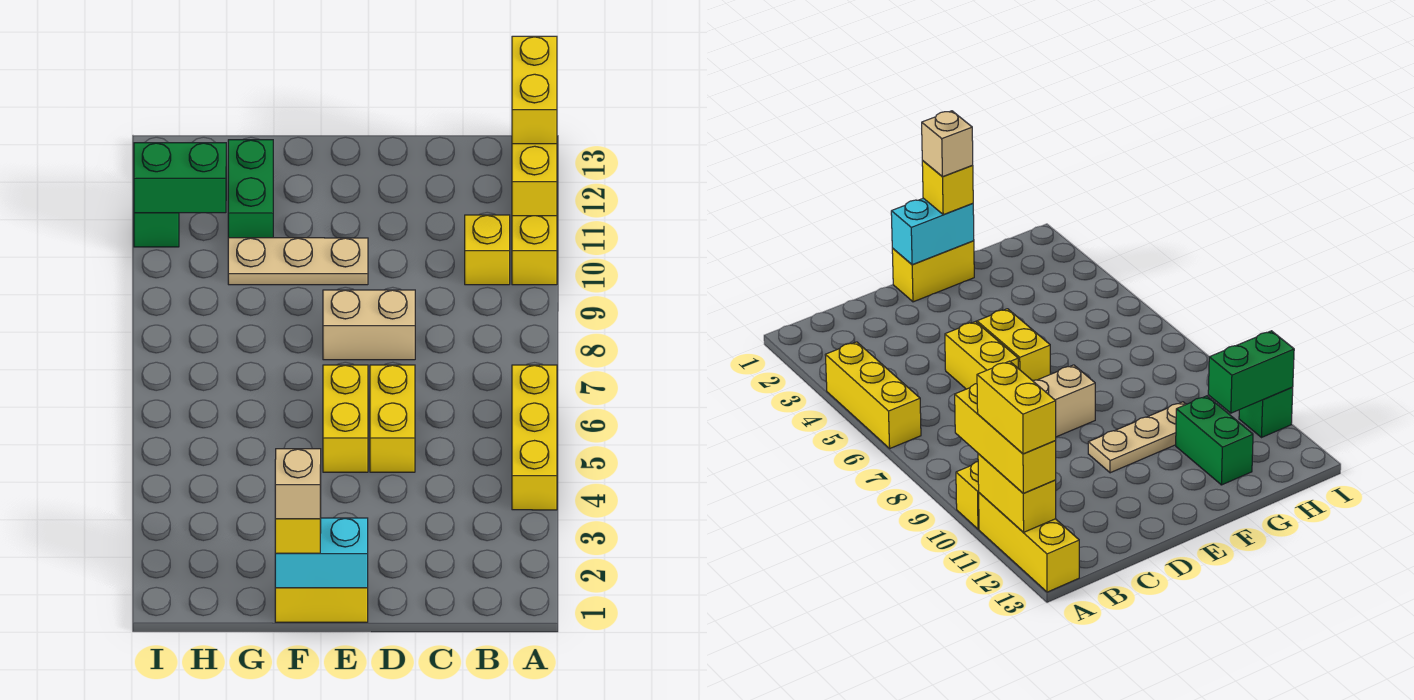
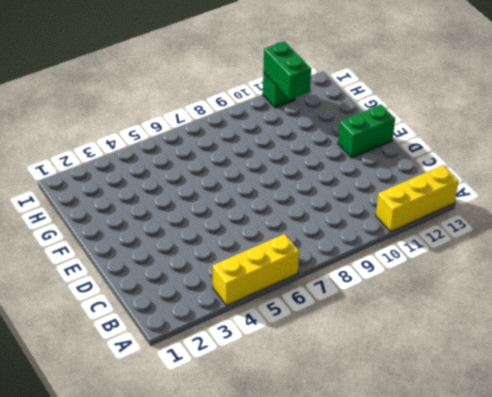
green 1x2 brick [338,105,395,158] -> green 1x2 brick moved to [228,140,273,238]
none -> yellow 1x1 brick [512,216,557,285]
none -> yellow 1x1 brick [465,215,510,285]
none -> yellow 1x2 brick [370,365,415,472]

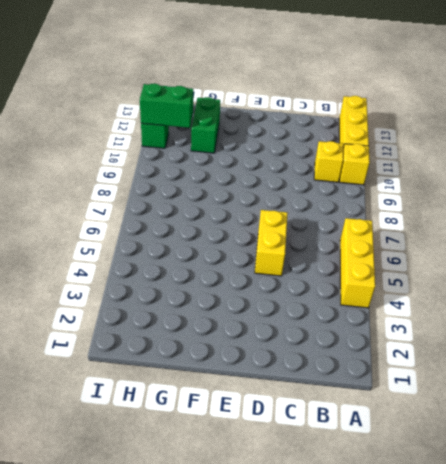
none -> tan 1x2 brick [323,290,415,360]
none -> yellow 1x2 brick [275,588,368,622]
none -> yellow 1x2 brick [323,365,368,472]

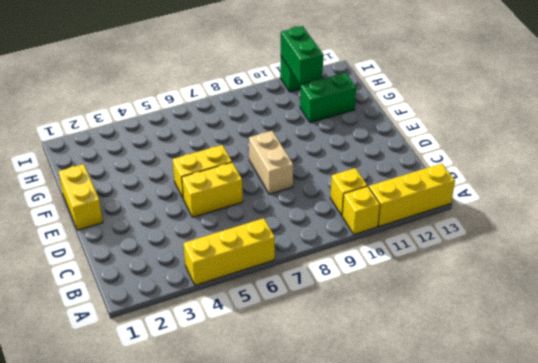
none -> tan 1x3 plate [228,238,368,285]
none -> yellow 1x2 brick [978,454,1056,532]
none -> cyan 1x2 brick [275,518,368,588]

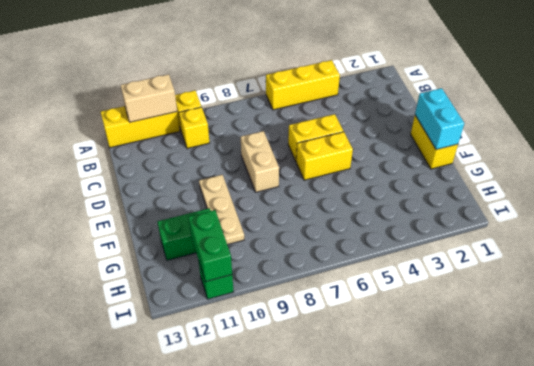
tan 1x2 brick [121,74,177,122] -> yellow 1x2 brick [978,454,1056,532]
none -> yellow 1x3 brick [512,144,557,216]
none -> yellow 1x1 brick [275,500,321,553]
none -> yellow 1x2 brick [512,36,557,144]

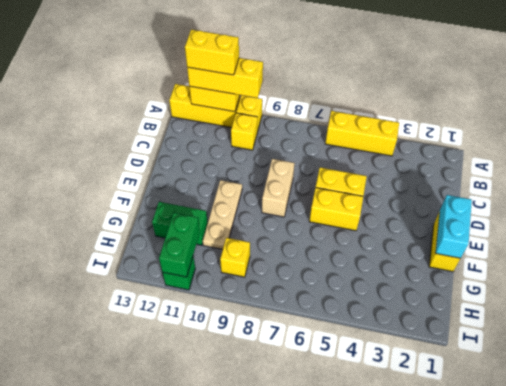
yellow 1x1 brick [220,238,250,277] -> yellow 1x1 brick moved to [275,500,321,553]
none -> tan 1x1 brick [275,449,321,519]

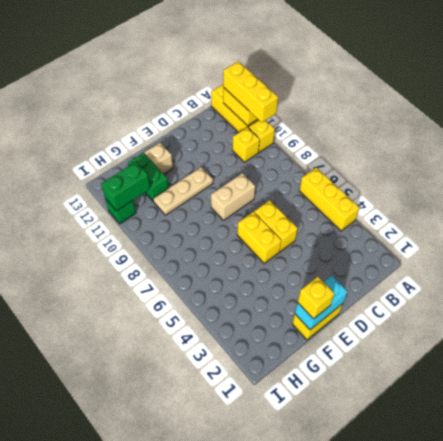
tan 1x1 brick [145,143,173,174] -> tan 1x1 brick moved to [275,449,321,519]
none -> yellow 1x2 brick [512,36,557,144]

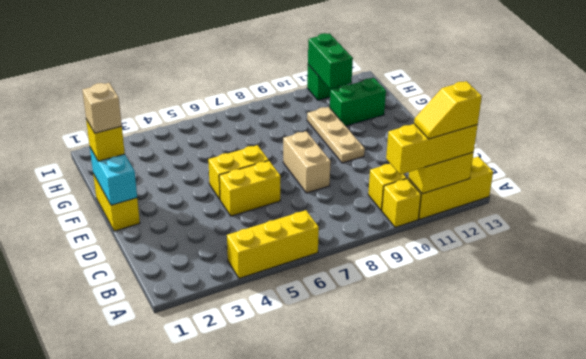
yellow 1x2 slope [414,81,482,139] -> yellow 1x2 brick [512,36,557,144]

